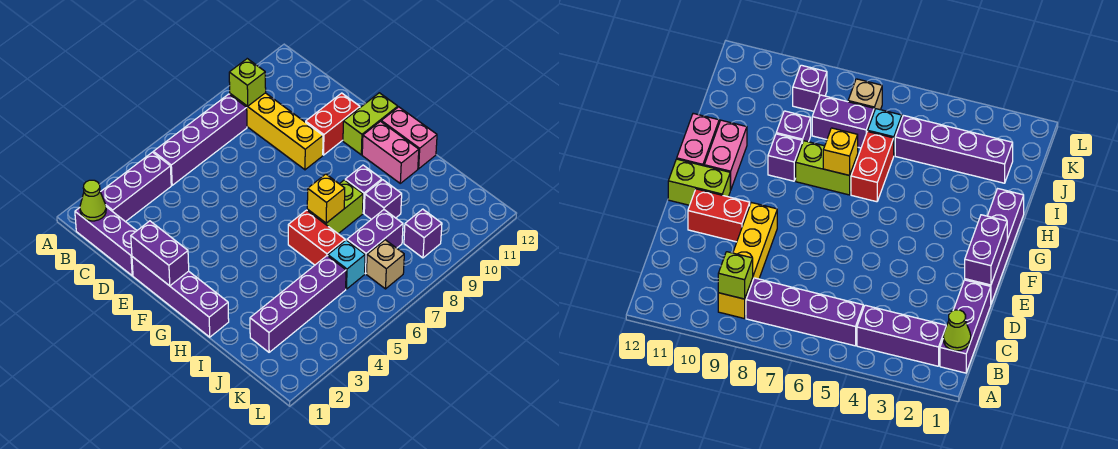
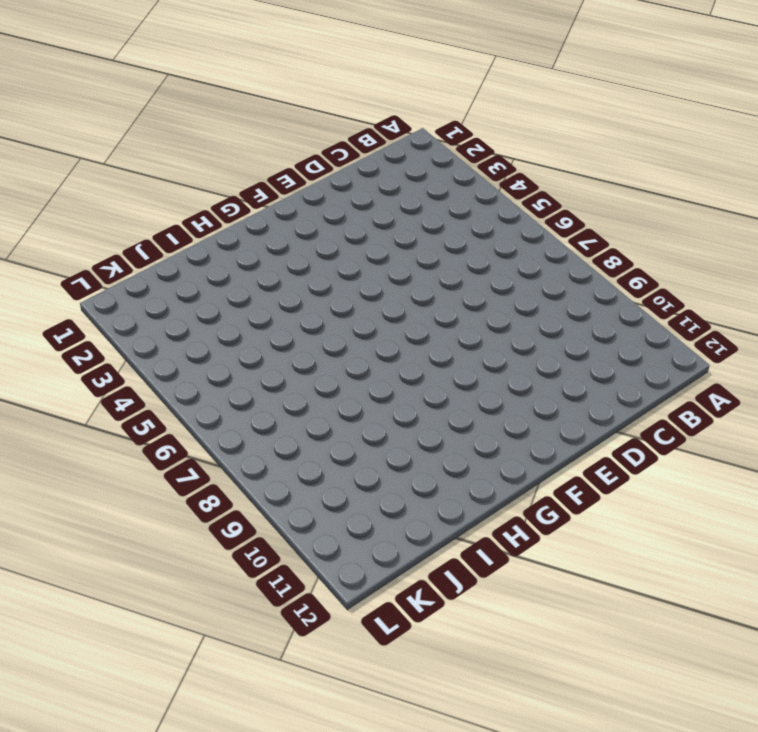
none -> purple 1x3 brick [75,207,137,276]
none -> purple 1x3 brick [101,152,171,222]
none -> purple 1x4 brick [153,94,247,185]

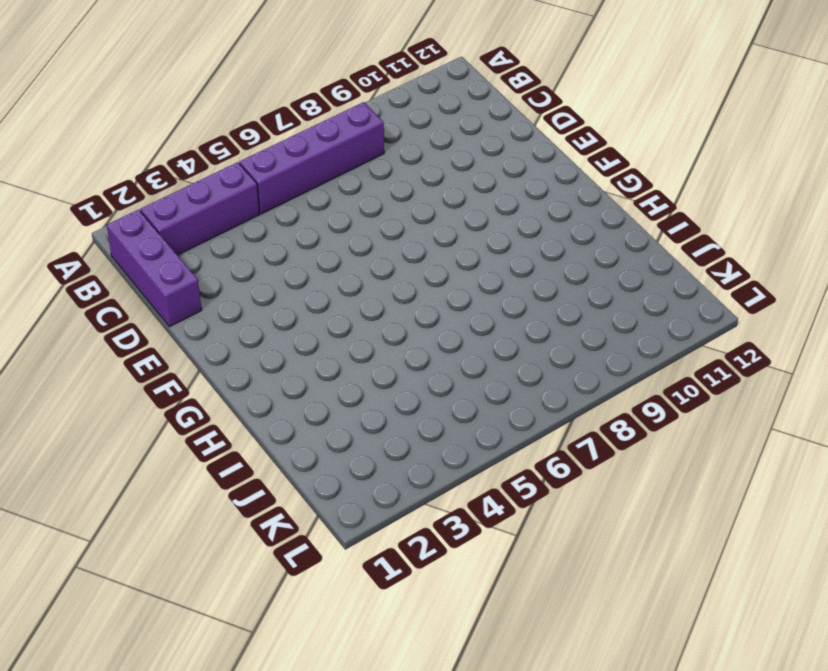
none -> yellow 1x4 brick [230,93,323,170]
none -> purple 1x4 brick [132,257,229,337]
none -> red 1x2 brick [306,93,360,155]

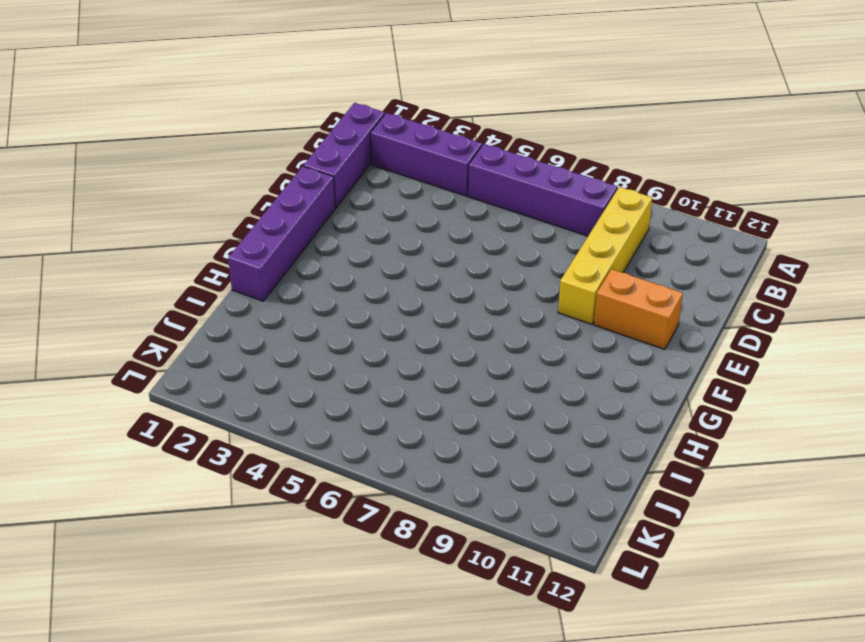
orange 1x2 brick [594,269,683,350] -> red 1x2 brick [306,93,360,155]
none -> lime 1x2 brick [343,93,398,155]
none -> pink 1x2 brick [362,121,419,183]
none -> pink 1x2 brick [381,107,437,169]

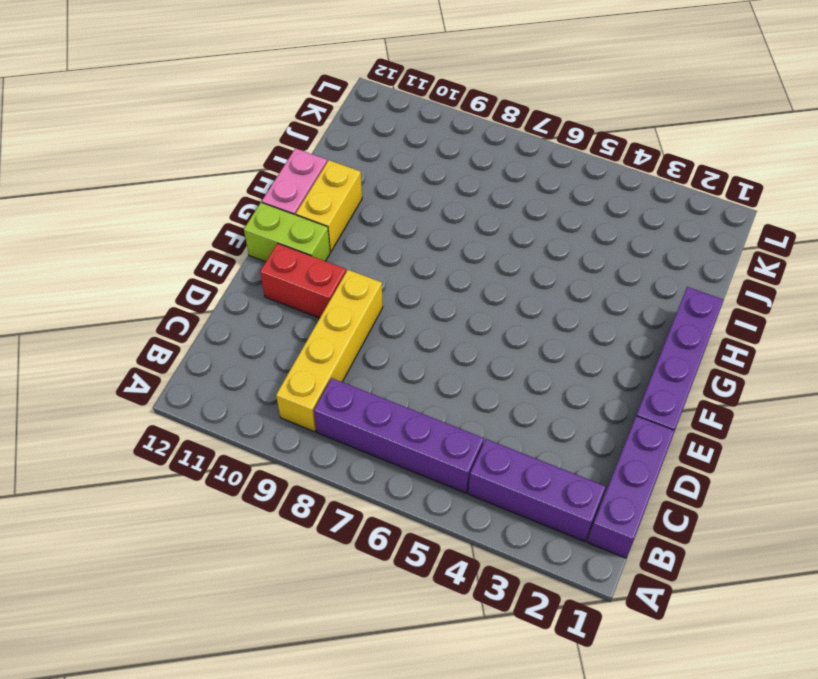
yellow 1x2 brick [296,160,362,252] -> pink 1x2 brick [362,121,419,183]
none -> red 1x2 brick [288,210,345,265]
none -> lime 1x2 brick [307,180,363,234]
none -> purple 1x1 brick [345,165,382,213]

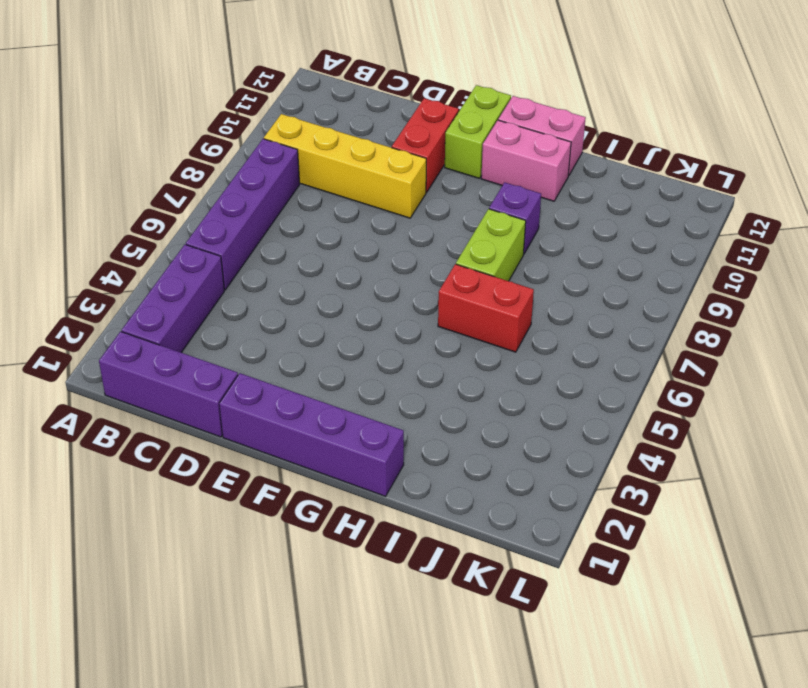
none -> purple 1x1 brick [364,180,402,219]
none -> purple 1x4 brick [250,256,346,352]
none -> cyan 1x1 brick [328,240,365,289]

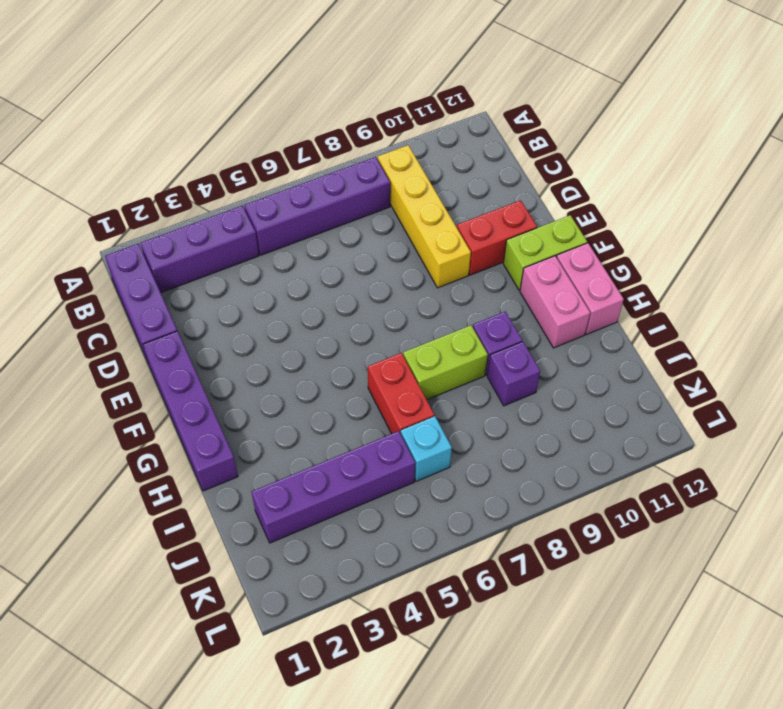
none -> purple 1x2 brick [347,210,403,274]
none -> tan 1x1 brick [366,240,404,289]
none -> purple 1x1 brick [404,209,442,258]

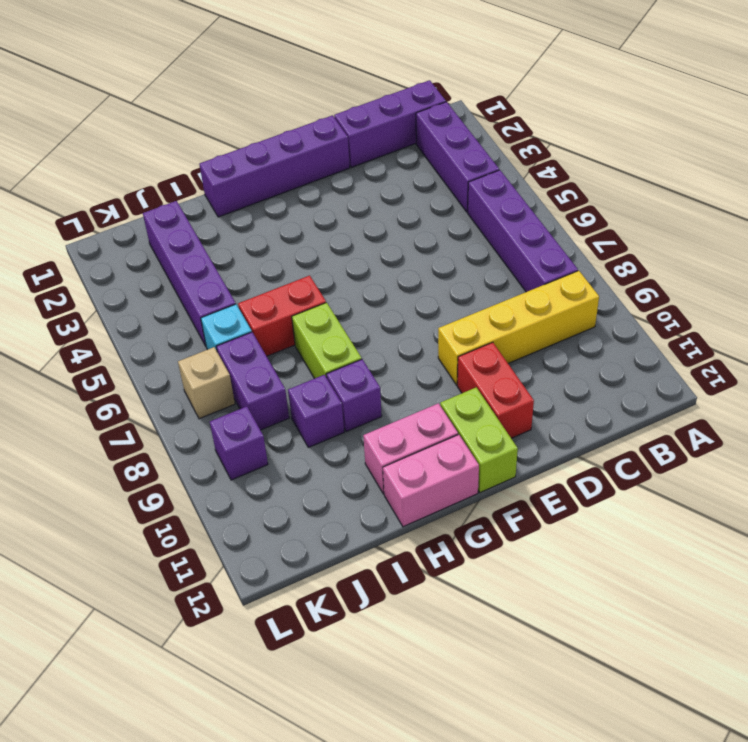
none -> lime 1x1 cone [80,180,106,221]
none -> lime 1x1 brick [229,59,266,106]
none -> purple 1x2 brick [131,221,189,286]

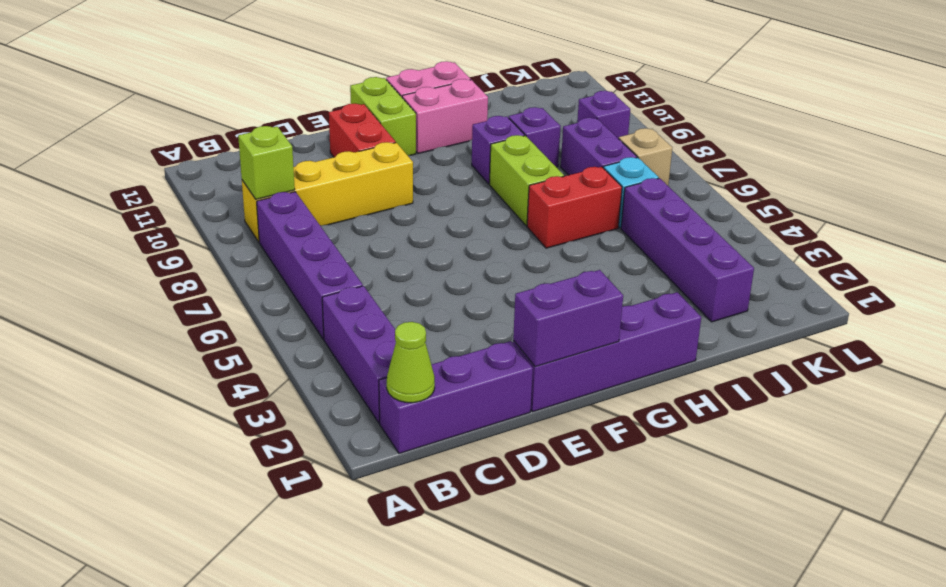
none -> yellow 1x1 brick [307,174,345,223]

